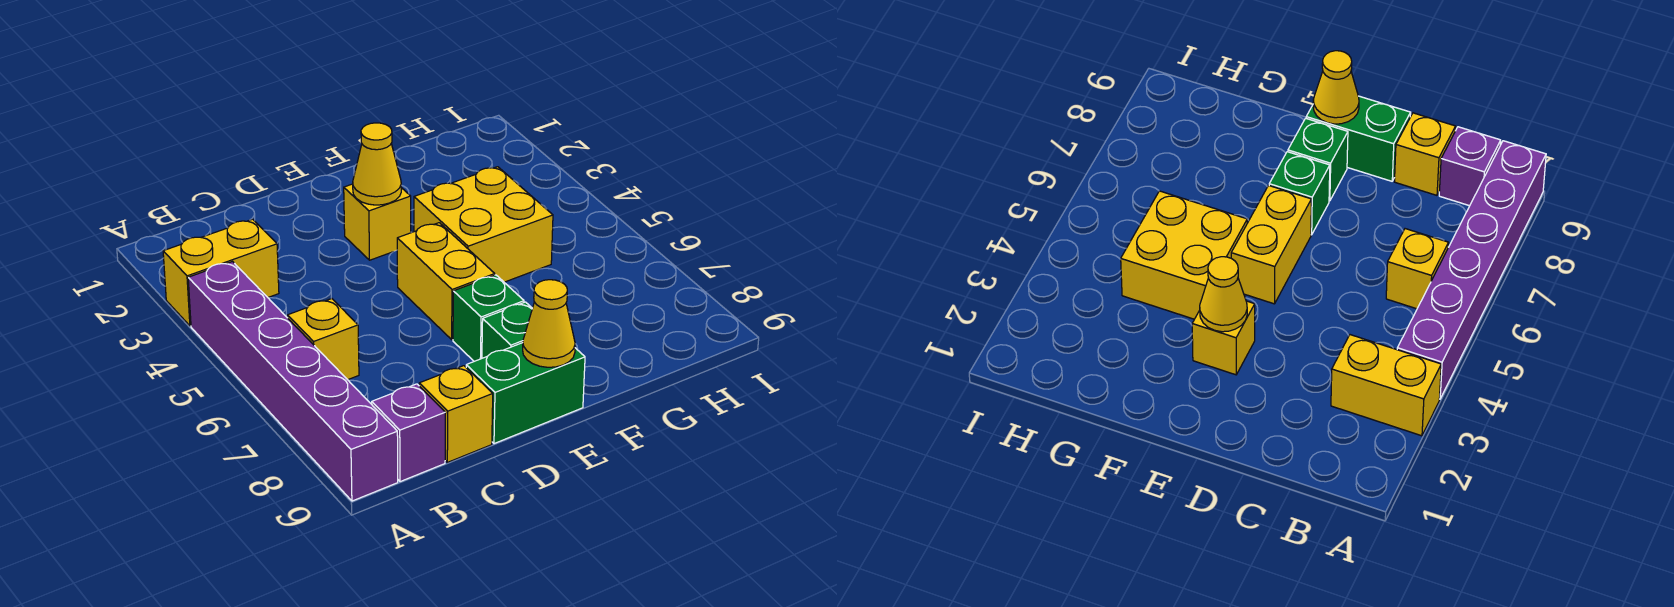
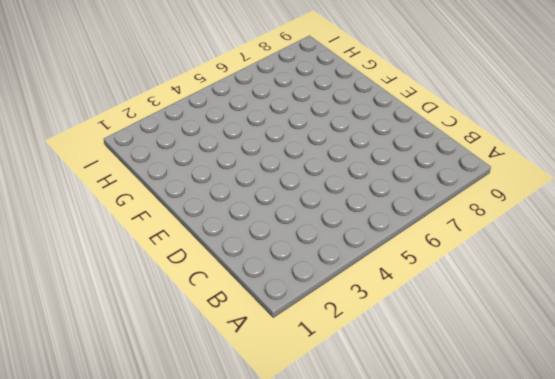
none -> yellow 1x2 brick [163,219,279,326]
none -> purple 1x6 brick [188,262,398,501]
none -> yellow 1x1 brick [288,298,359,380]

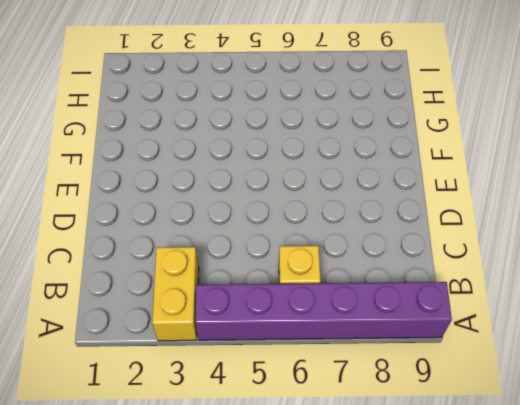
none -> purple 1x1 brick [372,384,446,482]
none -> yellow 1x1 brick [419,366,493,462]
none -> green 1x2 brick [466,343,585,444]

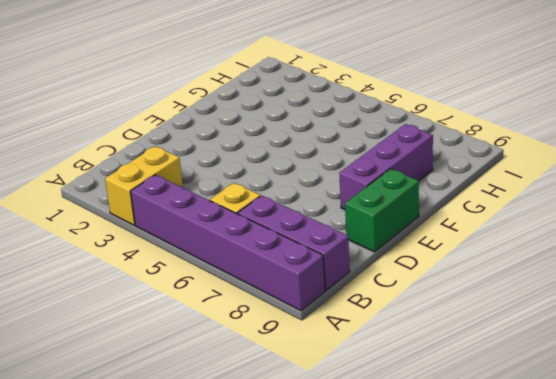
purple 1x3 brick [238,196,350,290] -> purple 1x1 brick [372,384,446,482]
purple 1x3 brick [339,124,433,210] -> green 1x1 brick [482,302,532,358]
none -> yellow 1x1 brick [419,366,493,462]
none -> yellow 1x1 brick [344,184,411,260]
none -> yellow 1x2 brick [397,223,495,340]

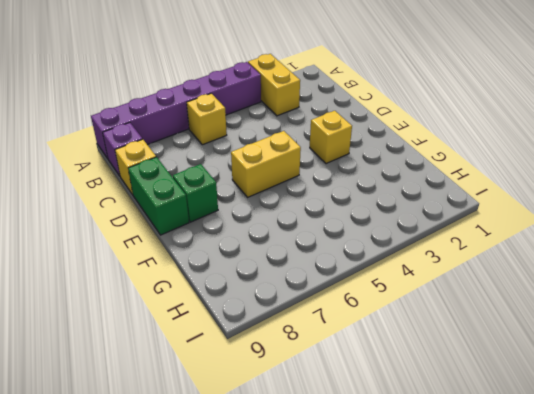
none -> green 1x1 brick [453,275,524,361]
none -> yellow 2x2 brick [414,167,553,282]
none -> yellow 1x1 cone [353,123,401,205]

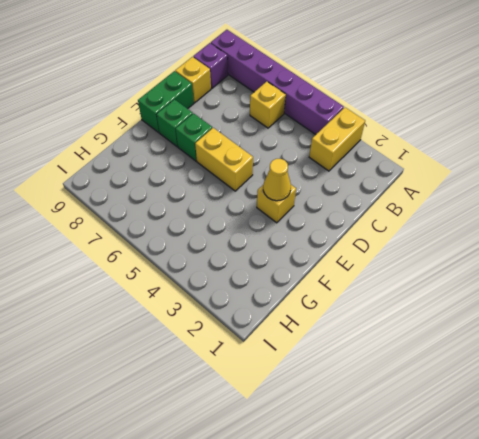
none -> yellow 2x2 brick [414,167,553,282]
none -> yellow 1x1 cone [523,280,575,367]

